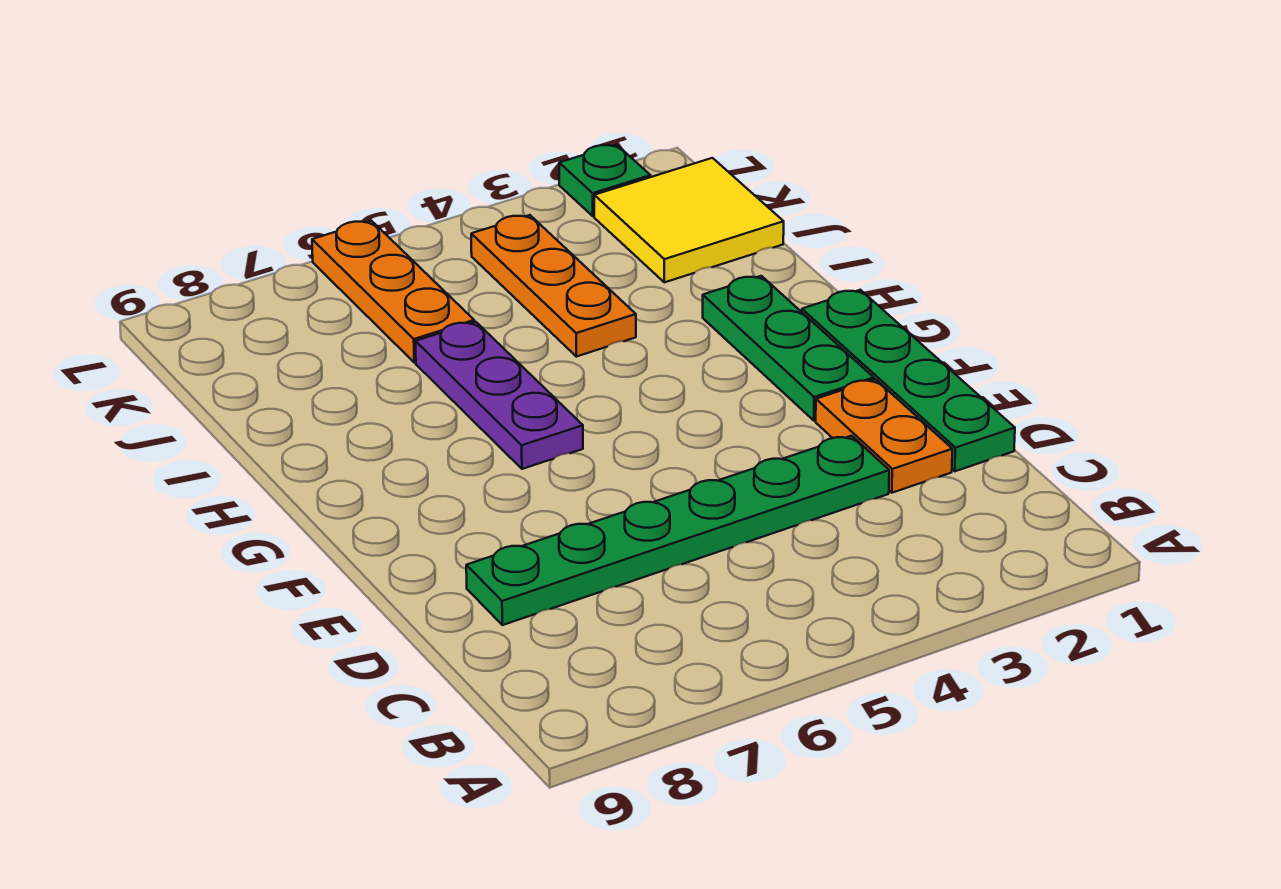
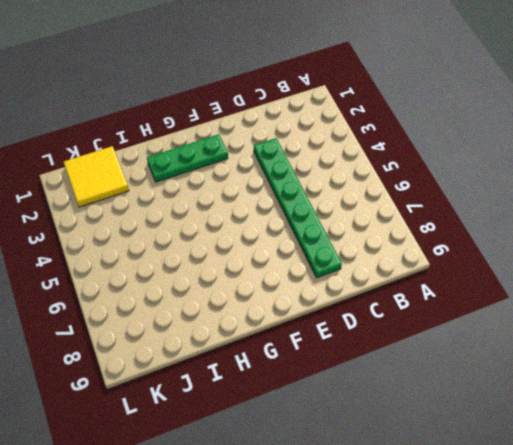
none -> green 1x4 plate [802,290,1015,471]
none -> orange 1x2 plate [816,379,952,493]

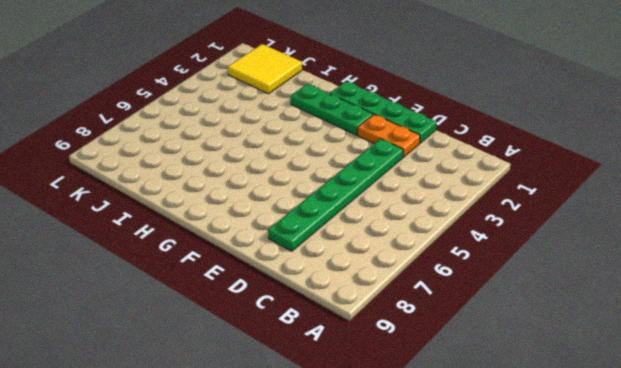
none -> purple 1x3 plate [415,322,583,469]
none -> orange 1x3 plate [471,215,636,357]

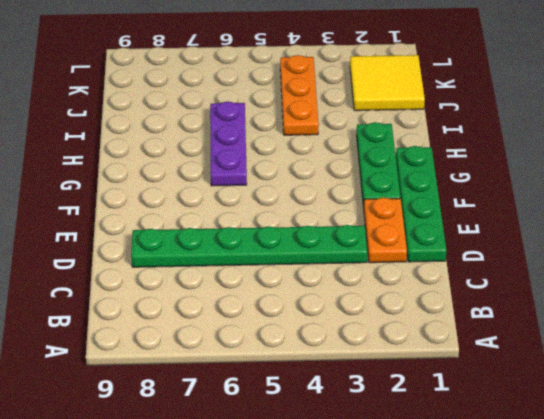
none -> orange 1x3 plate [312,221,474,363]
none -> green 1x1 plate [559,145,651,216]

